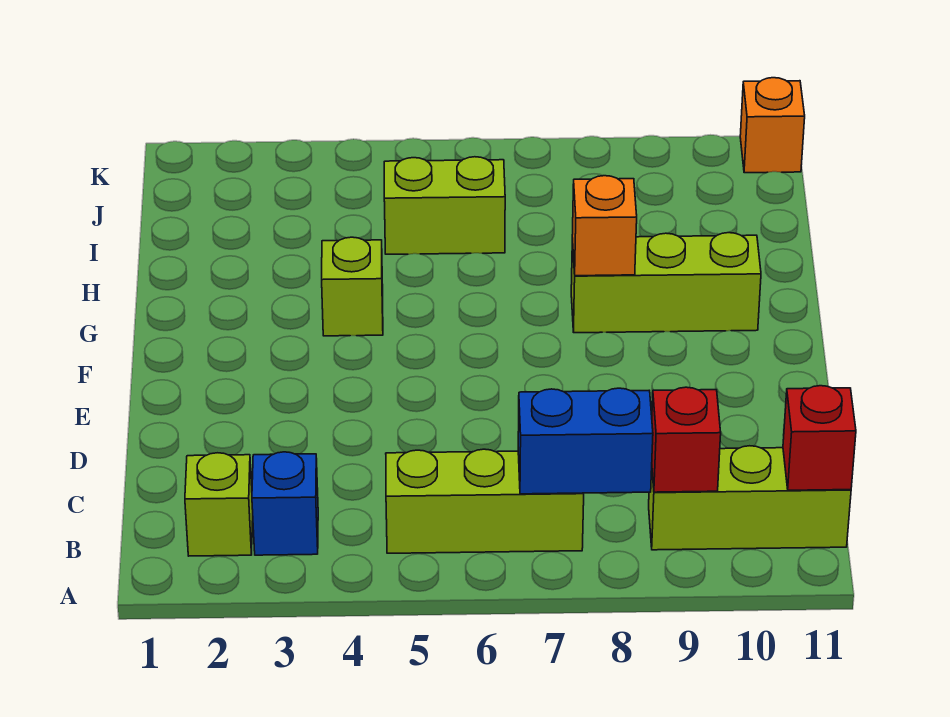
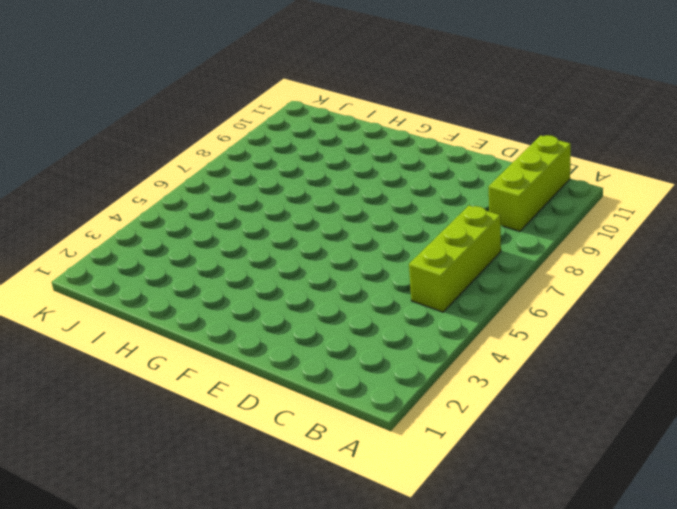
none -> lime 1x1 brick [185,453,253,556]
none -> blue 1x1 brick [252,452,318,555]
none -> lime 1x1 brick [322,237,383,336]

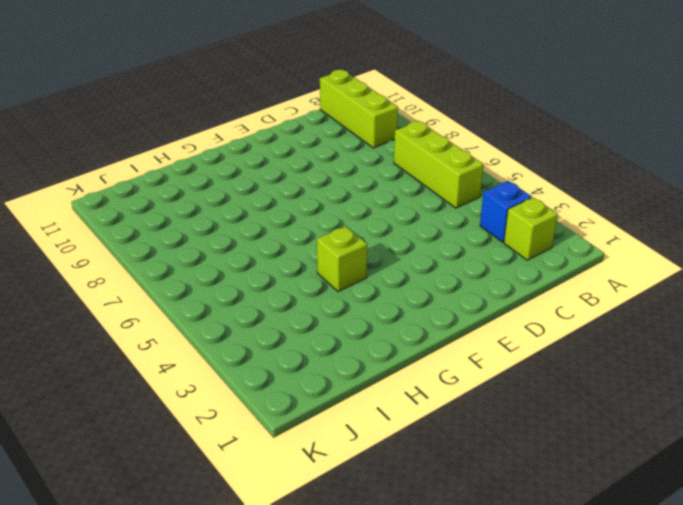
none -> lime 1x3 brick [571,233,761,333]
none -> lime 1x2 brick [384,157,505,254]
none -> orange 1x1 brick [740,78,805,173]

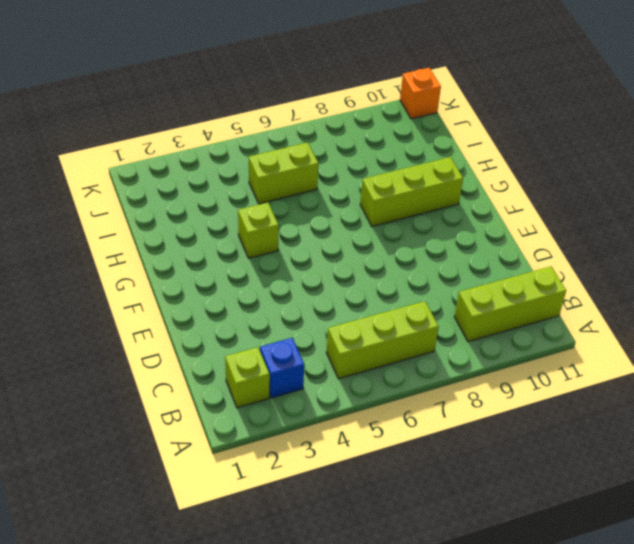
none -> blue 1x2 brick [518,388,653,494]
none -> red 1x1 brick [652,387,721,492]
none -> red 1x1 brick [783,386,856,490]

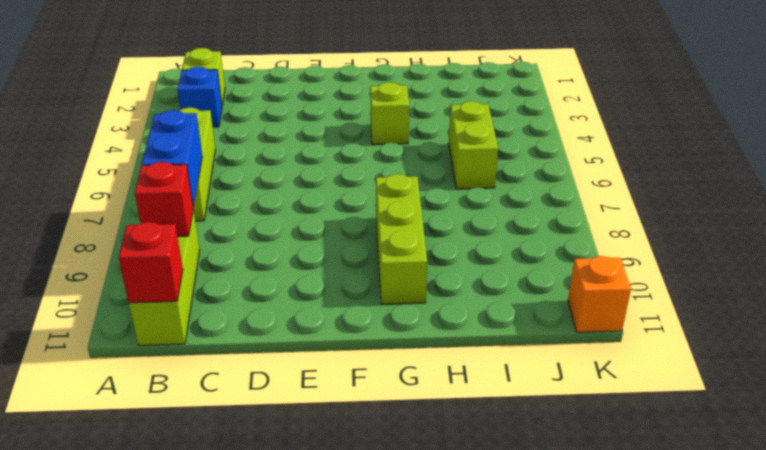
none -> orange 1x1 brick [572,176,637,276]

